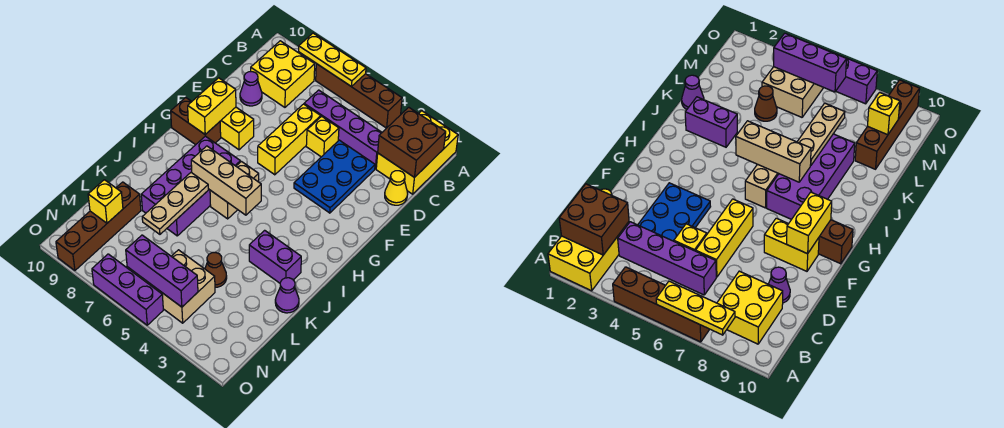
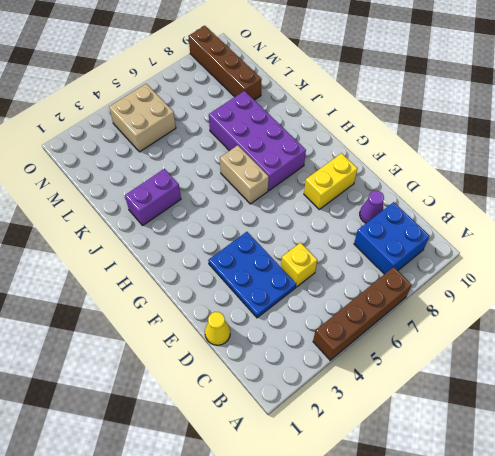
blue 2x2 brick [354,202,430,274] -> yellow 2x2 brick [251,41,315,107]
none -> yellow 2x3 brick [376,111,458,194]
none -> purple 1x4 brick [304,90,382,169]
none -> yellow 1x3 brick [258,104,321,175]

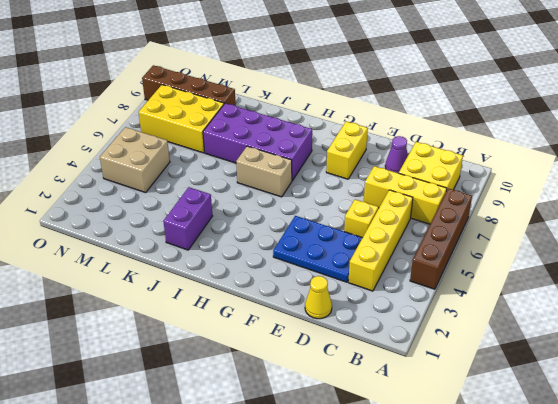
yellow 1x3 brick [364,166,447,224] -> yellow 1x3 brick moved to [258,104,321,175]
yellow 1x4 brick [348,190,413,291] -> purple 1x4 brick [304,90,382,169]
yellow 2x3 brick [139,85,224,153] -> yellow 2x3 brick moved to [376,111,458,194]
none -> brown 1x2 brick [171,98,221,145]
none -> purple 1x1 cone [275,278,299,313]
none -> brown 1x1 cone [205,253,227,288]

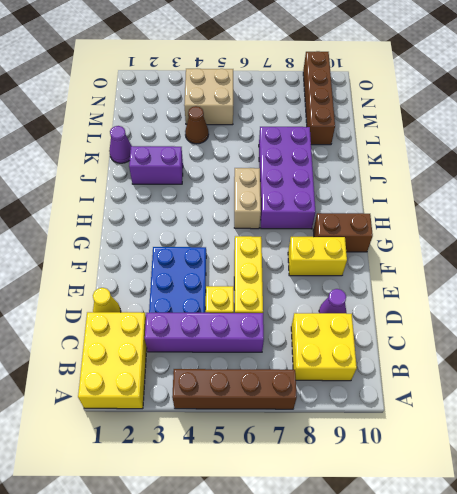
none -> purple 1x3 brick [92,254,163,325]
none -> yellow 1x3 plate [299,33,366,86]
none -> brown 2x2 brick [378,107,446,178]

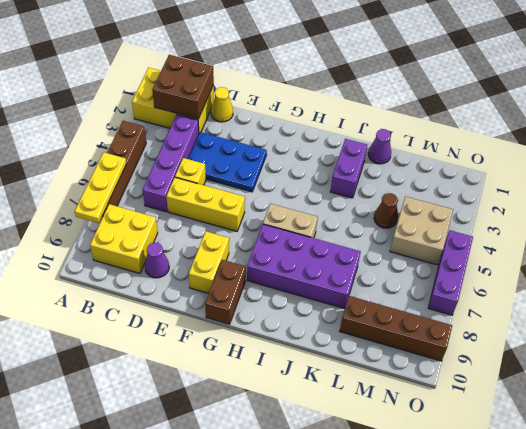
none -> yellow 1x2 brick [188,78,236,134]
none -> tan 1x3 brick [191,146,261,215]
none -> tan 1x3 plate [142,172,208,234]

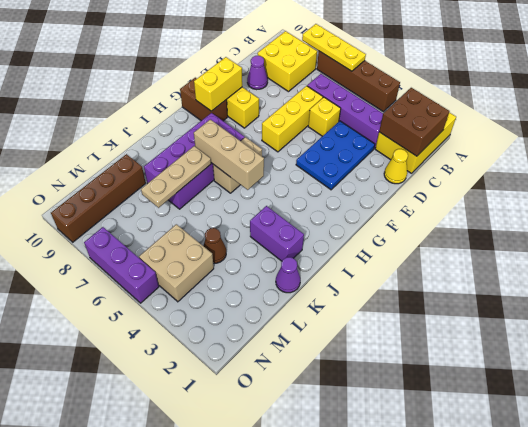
none -> yellow 1x1 brick [88,180,123,223]
none -> purple 1x3 brick [126,235,198,307]

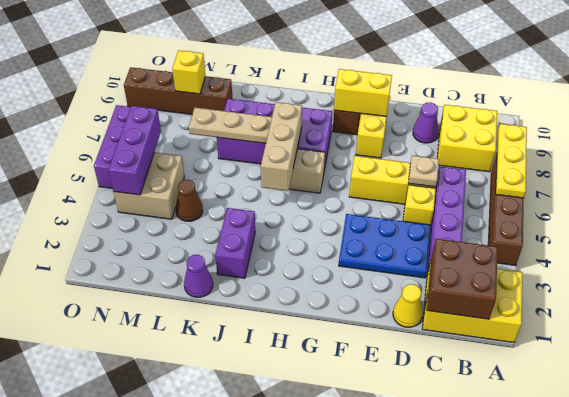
tan 1x1 plate [408,156,439,187] -> none

